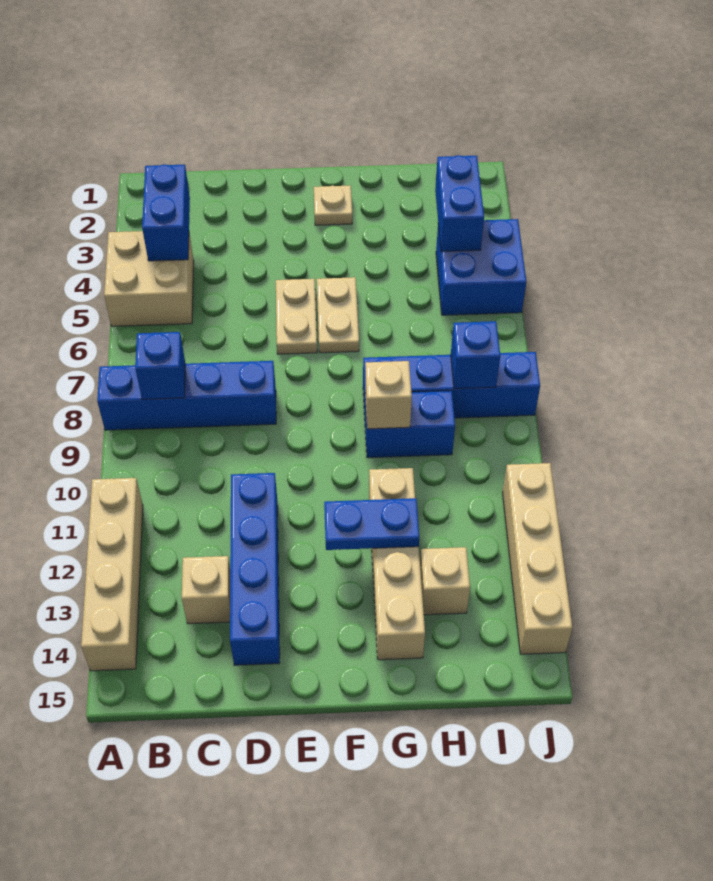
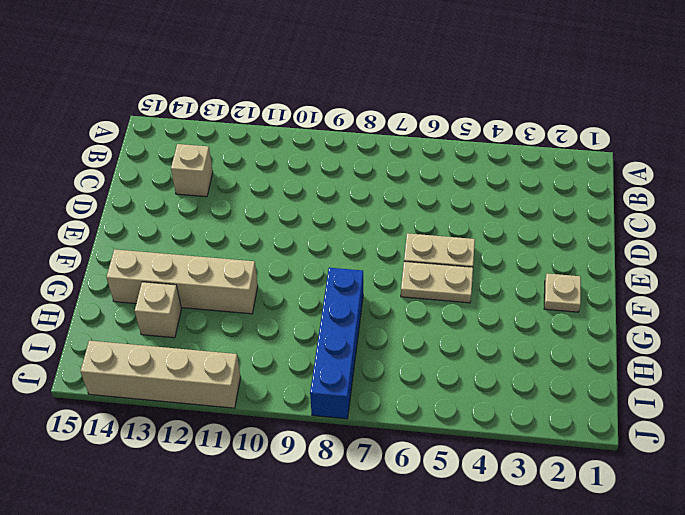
none -> tan 2x2 brick [104,231,194,326]
none -> blue 1x4 brick [97,361,276,430]
none -> tan 1x4 brick [81,478,143,671]

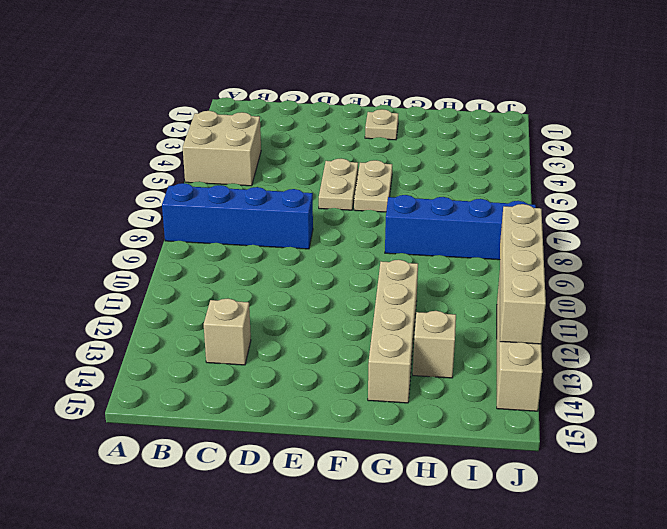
tan 1x4 brick [500,204,546,344] -> tan 1x4 brick moved to [81,478,143,671]
none -> blue 1x4 brick [230,473,280,665]
none -> blue 1x2 brick [365,391,455,458]
none -> blue 2x2 brick [436,219,526,315]

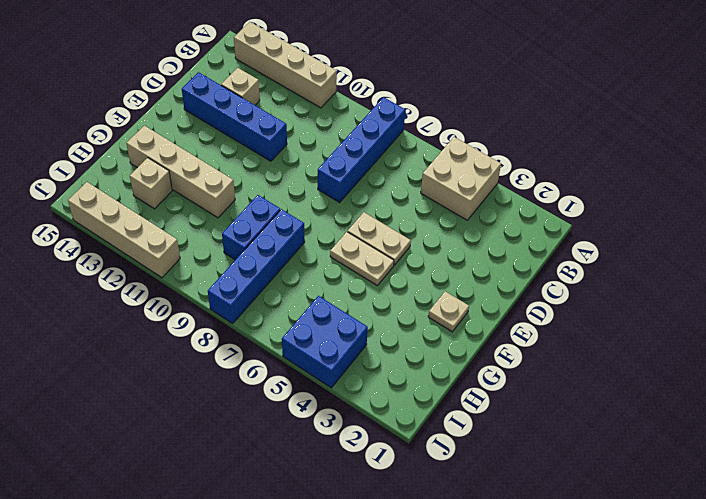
none -> blue 1x2 brick [142,164,190,261]
none -> blue 1x1 brick [135,332,185,399]
none -> blue 1x2 plate [324,498,419,550]

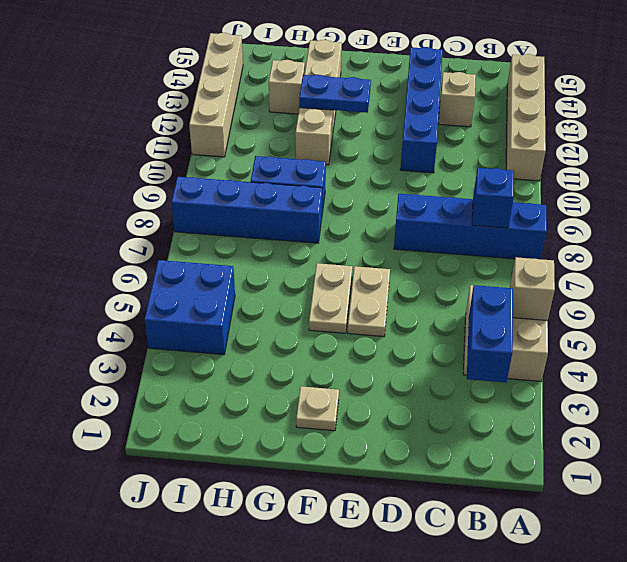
tan 1x1 brick [510,257,555,321] -> tan 1x1 brick moved to [365,361,412,429]
none -> blue 1x2 brick [435,155,484,252]
none -> blue 1x1 brick [451,321,500,389]

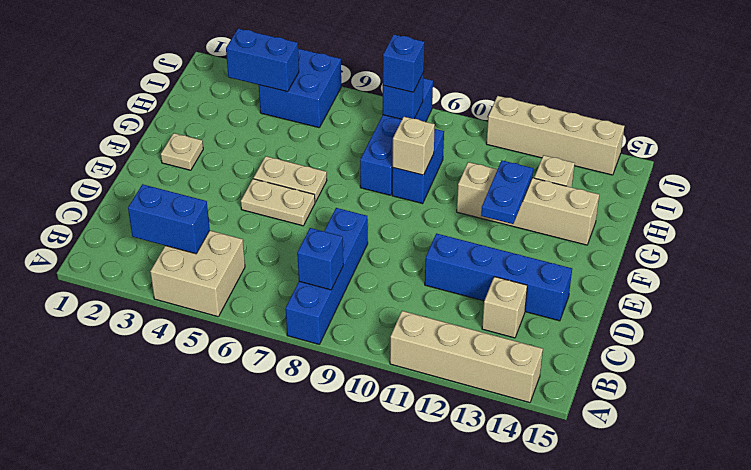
blue 1x1 brick [383,35,424,92] -> none

